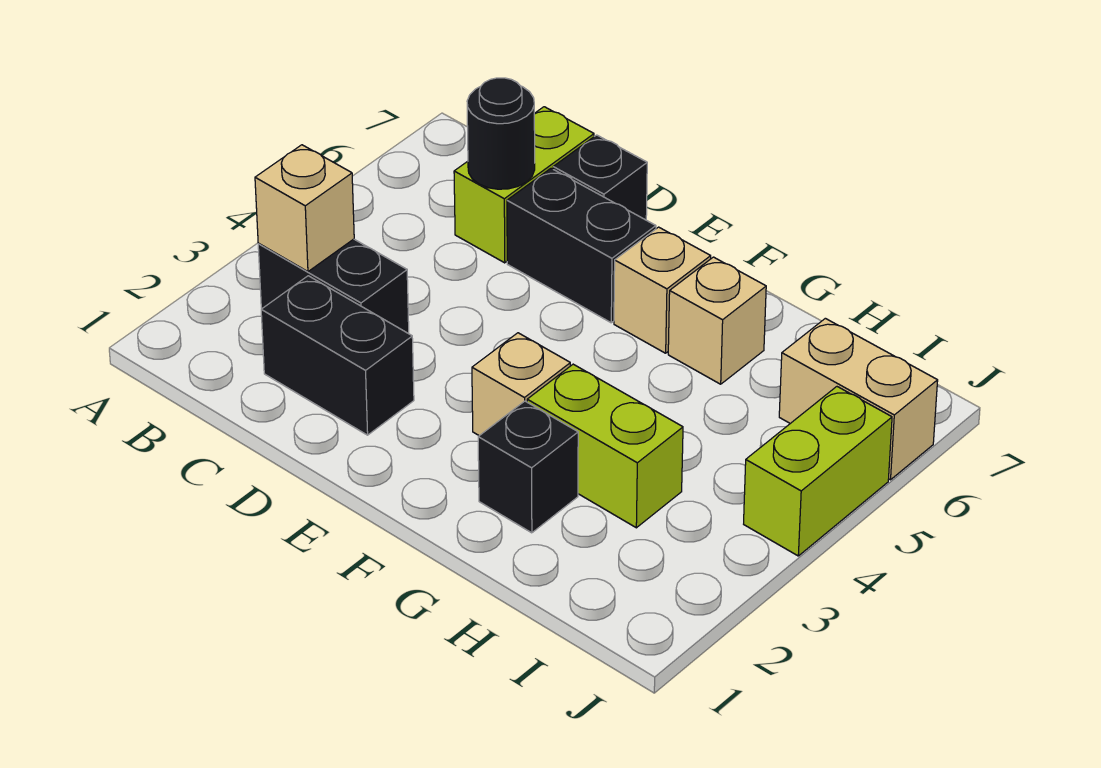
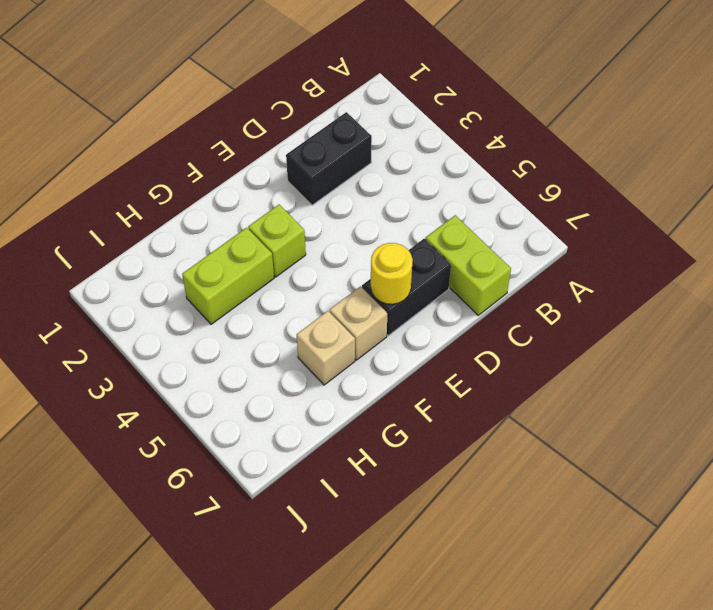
yellow 1x1 round brick [371,243,413,304] -> none
lime 1x1 brick [248,205,306,277] -> tan 1x1 brick [472,333,570,436]
none -> black 1x2 brick [258,239,409,334]
none -> black 1x1 brick [553,135,647,220]
none -> black 1x1 brick [478,401,578,533]

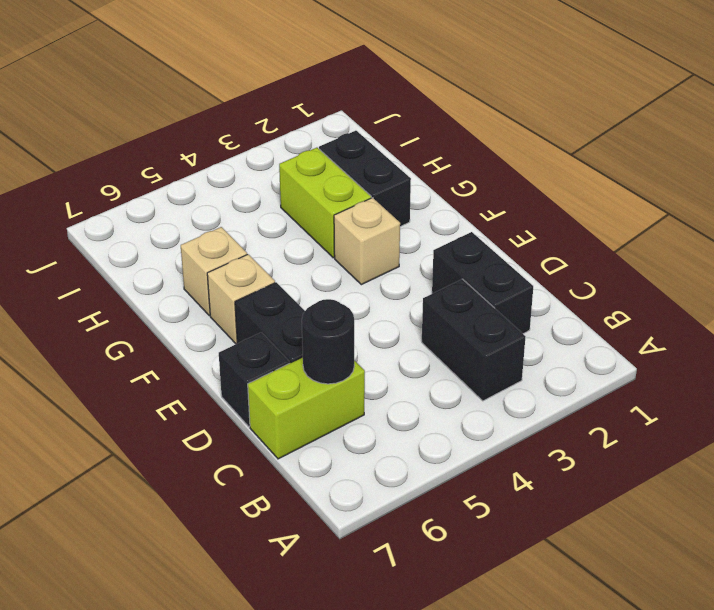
black 1x2 brick [319,131,411,227] -> black 1x1 brick [478,401,578,533]
none -> tan 1x2 brick [779,318,938,480]
none -> lime 1x2 brick [744,387,892,556]
none -> tan 1x1 brick [255,145,354,272]

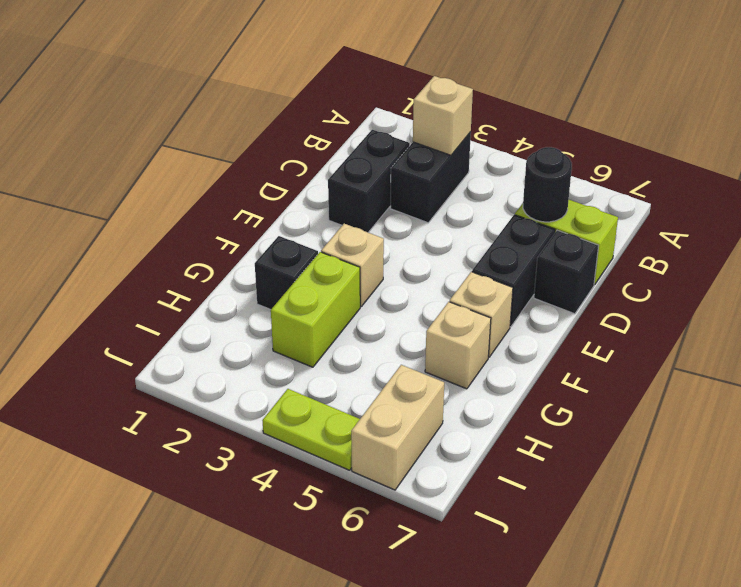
lime 1x2 plate [262,389,360,470] -> lime 1x2 brick [744,387,892,556]

